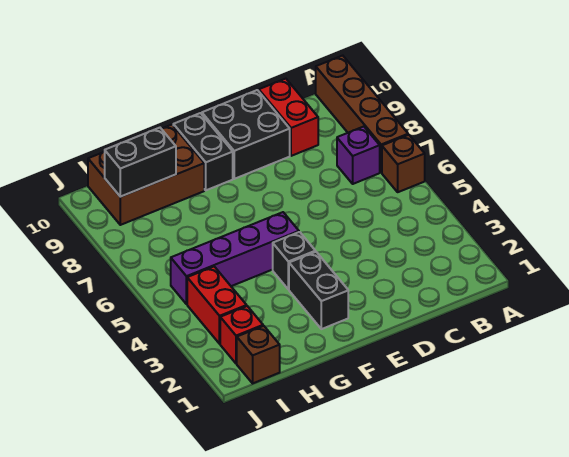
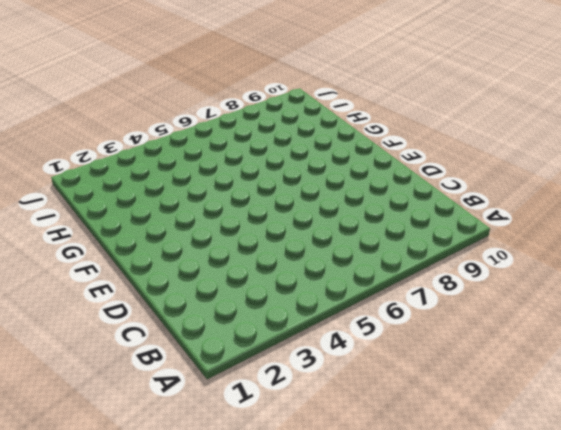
none -> brown 1x1 brick [382,135,425,192]
none -> brown 1x4 brick [316,56,408,173]
none -> purple 1x1 brick [337,127,380,184]

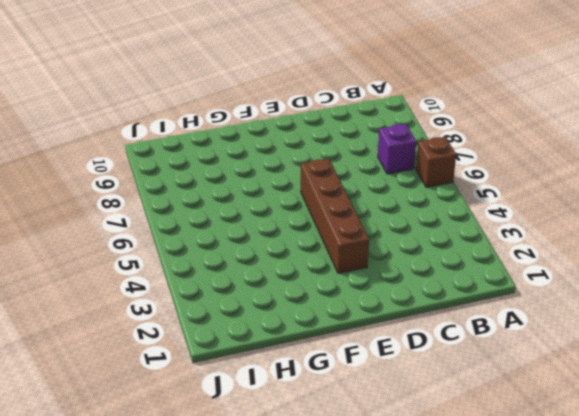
brown 1x4 brick [301,159,369,273] -> brown 1x4 brick moved to [316,56,408,173]
none -> red 1x2 brick [259,79,318,156]
none -> black 2x2 brick [202,90,290,179]
none -> black 1x2 brick [289,252,348,329]

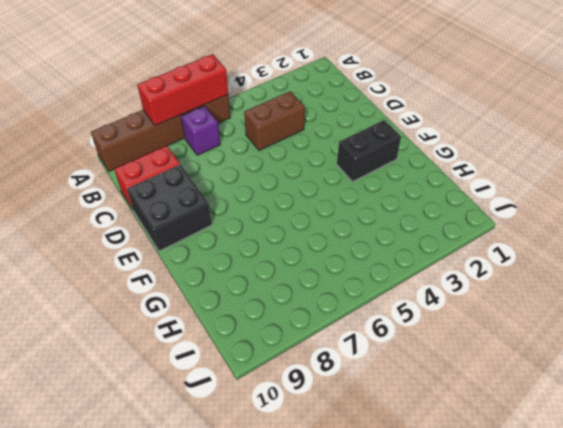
red 1x3 brick [137,54,228,126] -> none
brown 1x2 brick [244,91,305,151] -> none
none -> black 1x1 brick [273,232,315,289]
none -> purple 1x4 brick [171,212,299,304]
none -> black 1x2 brick [173,113,233,190]

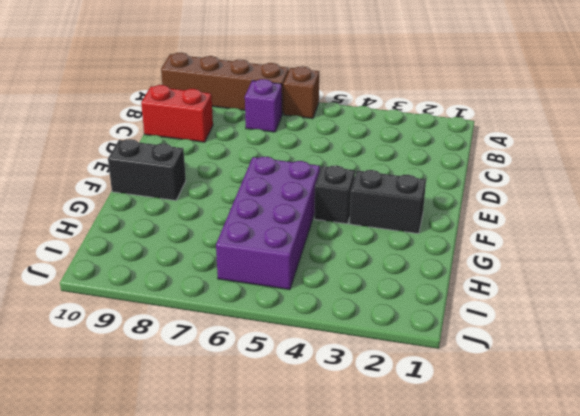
purple 2x4 brick [216,157,320,290] -> purple 1x4 brick [171,212,299,304]
none -> black 2x2 brick [202,90,290,179]
none -> brown 2x3 brick [88,125,204,225]
none -> brown 1x1 brick [237,326,280,383]

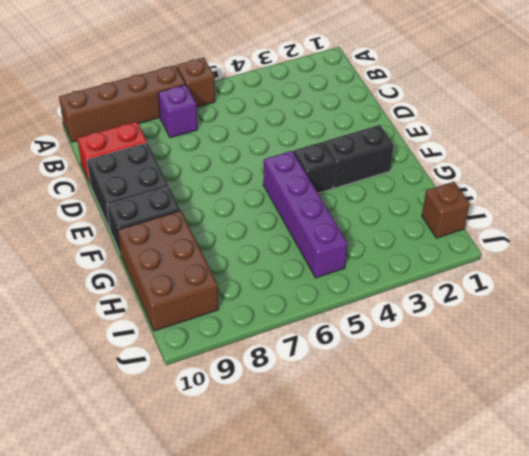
none -> red 1x1 brick [220,306,263,364]
none -> red 1x2 brick [187,267,247,344]
none -> black 1x2 brick [105,128,176,197]

